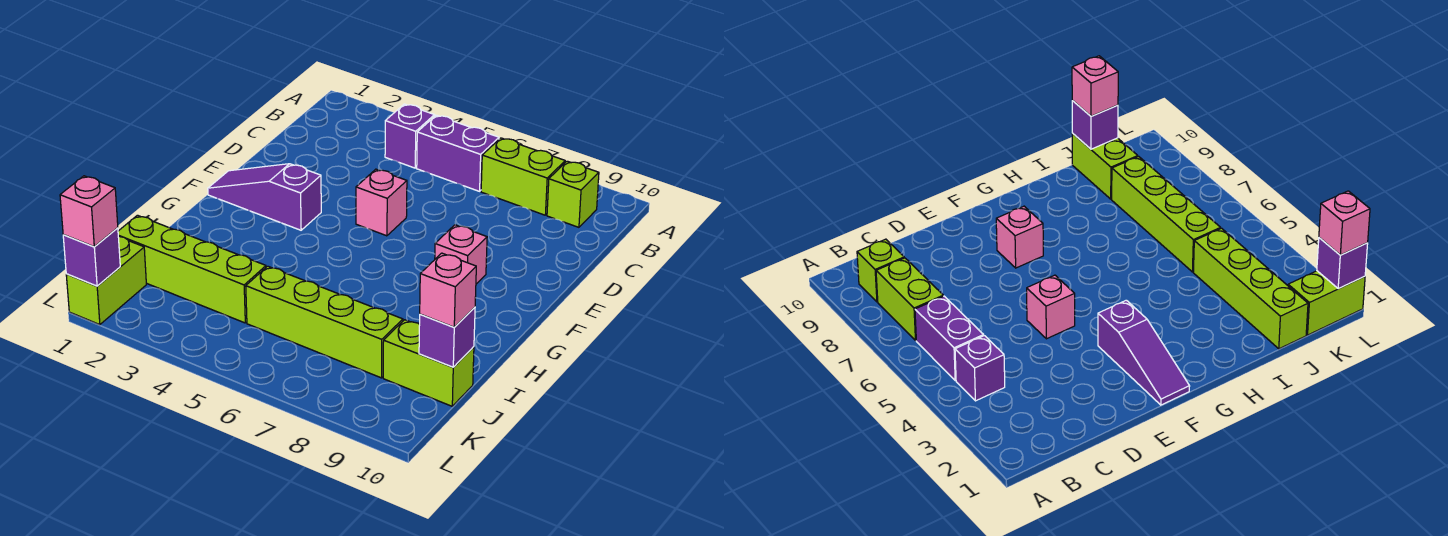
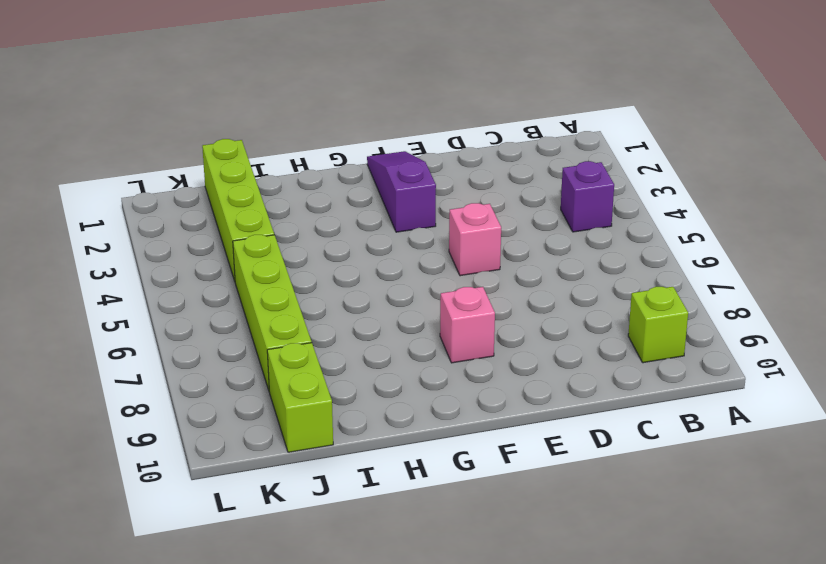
none -> purple 1x2 brick [417,115,499,191]
none -> lime 1x2 brick [481,138,565,215]
none -> lime 1x2 brick [66,236,146,325]

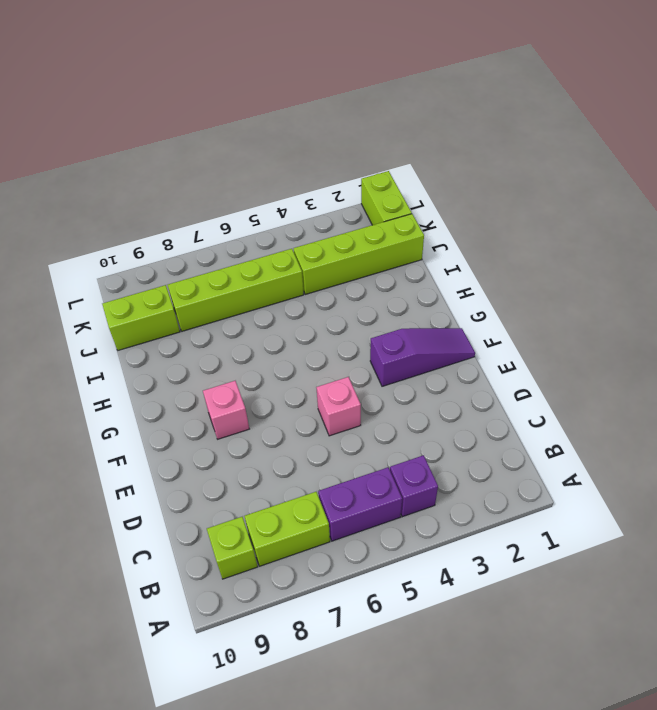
none -> purple 1x1 brick [419,307,475,367]
none -> purple 1x1 brick [63,228,120,286]
none -> pink 1x1 brick [420,253,476,327]

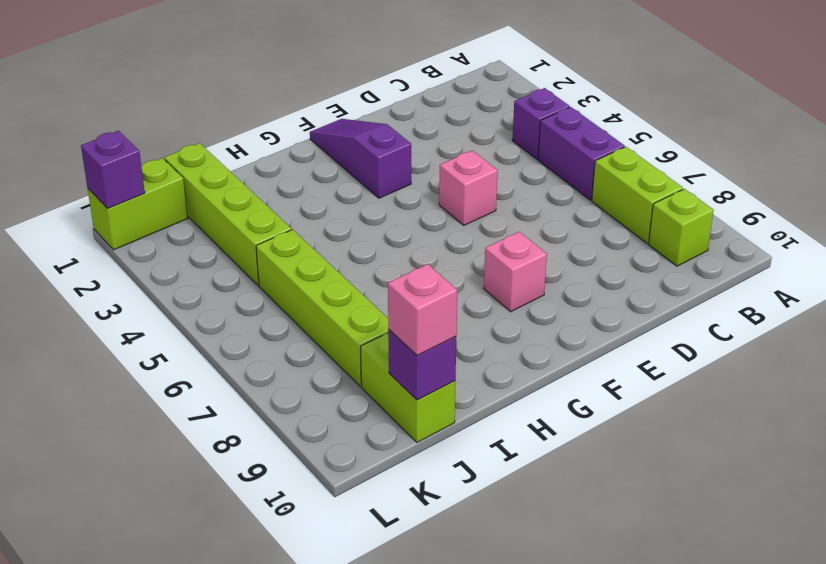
none -> pink 1x1 brick [60,176,118,247]

